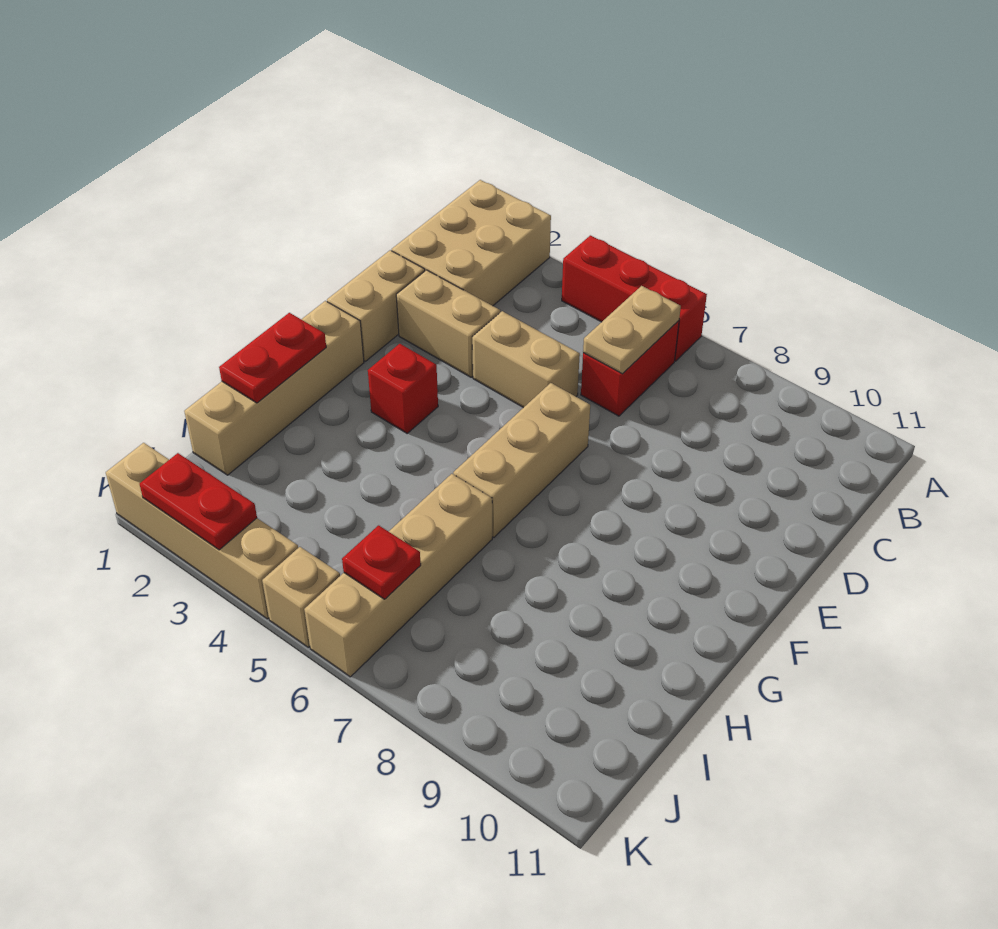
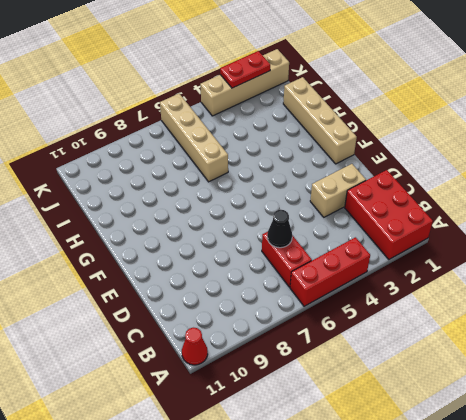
red 2x3 brick [345,170,433,259] -> tan 2x3 brick [392,180,551,306]
red 1x1 cone [182,328,208,365] -> none
black 1x1 cone [267,210,292,248] -> tan 1x2 plate [583,286,681,374]
none -> tan 1x2 brick [327,250,425,361]
none -> tan 1x2 brick [472,311,580,408]
none -> tan 1x3 brick [453,383,590,537]

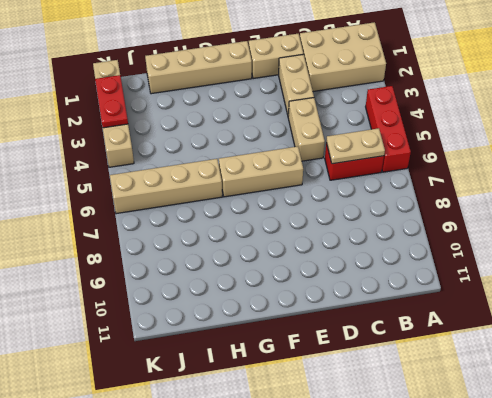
none -> red 1x1 brick [368,344,438,433]
none -> tan 1x1 brick [262,547,340,647]
none -> red 1x2 plate [219,313,326,403]

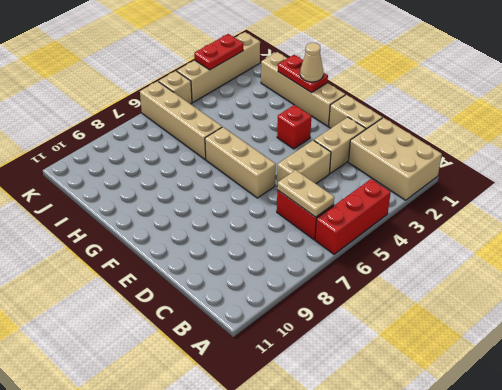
tan 1x1 cone [300,43,323,82] -> none
none -> red 1x1 plate [342,525,421,599]

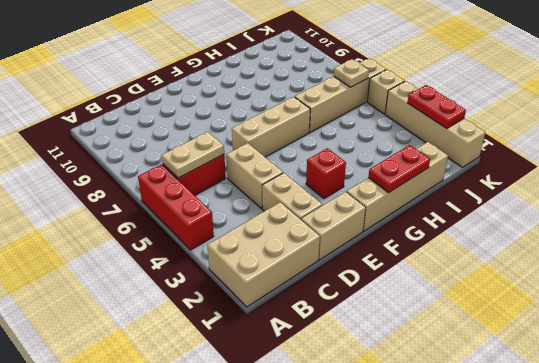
tan 1x1 plate [334,59,369,87] -> red 1x1 plate [342,525,421,599]

